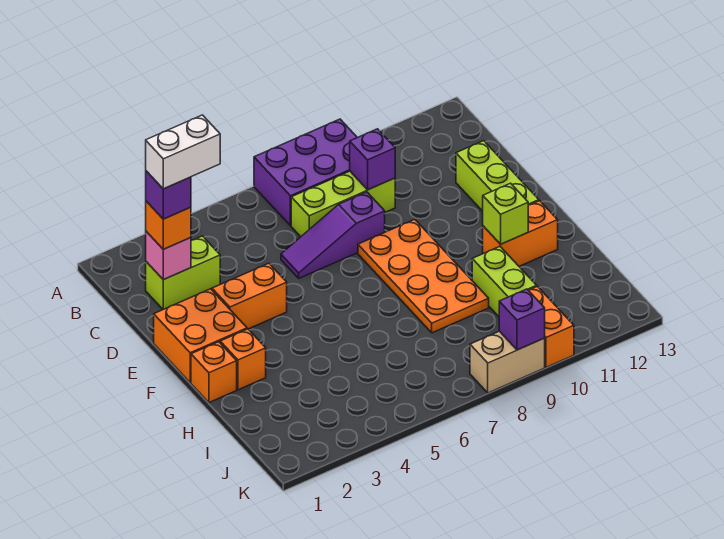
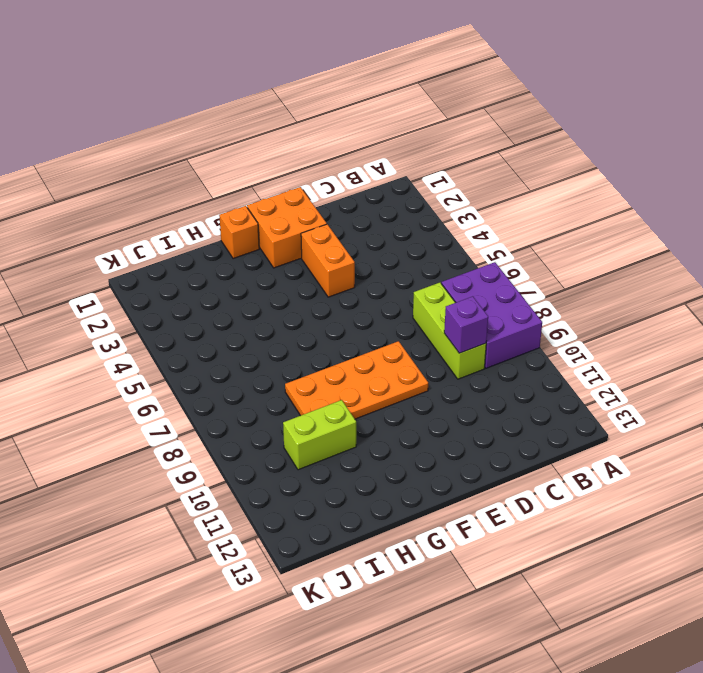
none -> lime 1x2 brick [146,236,220,309]
none -> purple 1x3 slope [281,192,385,278]
none -> lime 1x3 brick [456,141,539,211]

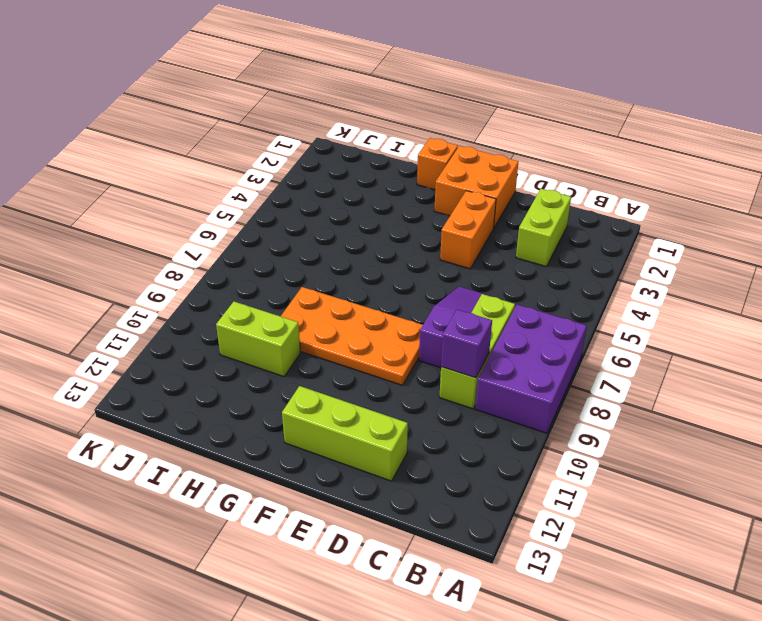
none -> orange 1x1 brick [220,329,266,390]
none -> orange 1x2 brick [483,201,558,266]
none -> orange 1x2 brick [528,286,574,367]

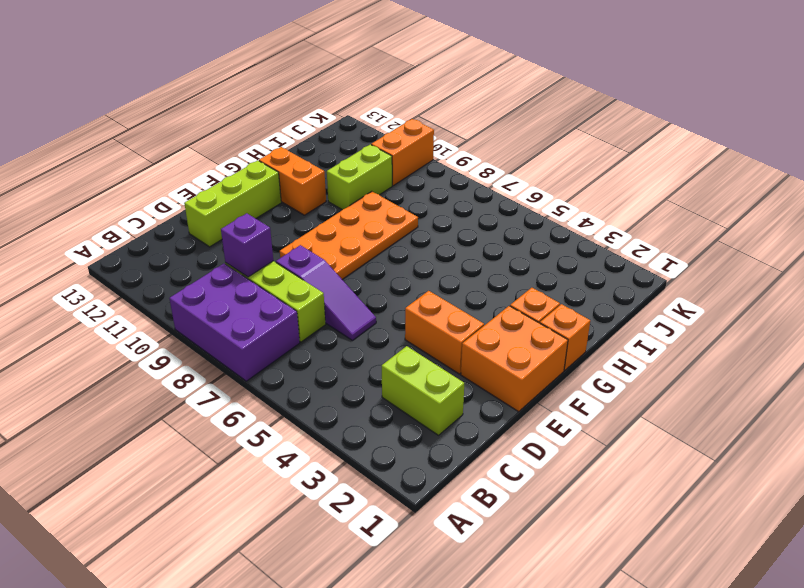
none -> tan 1x2 brick [470,331,545,393]
none -> pink 1x1 brick [146,231,191,280]
none -> lime 1x1 brick [483,183,528,244]

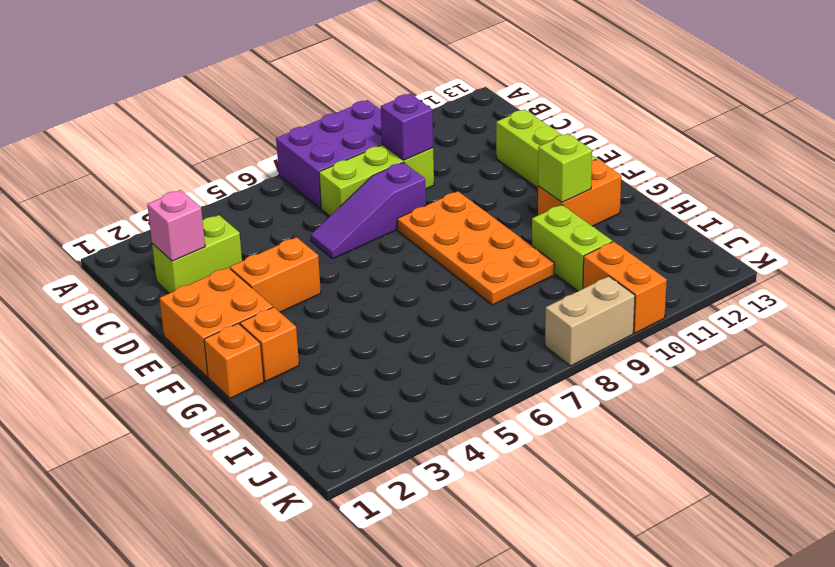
none -> purple 1x1 brick [499,289,545,350]
none -> orange 1x1 brick [146,201,191,249]
none -> purple 1x1 brick [146,171,191,219]

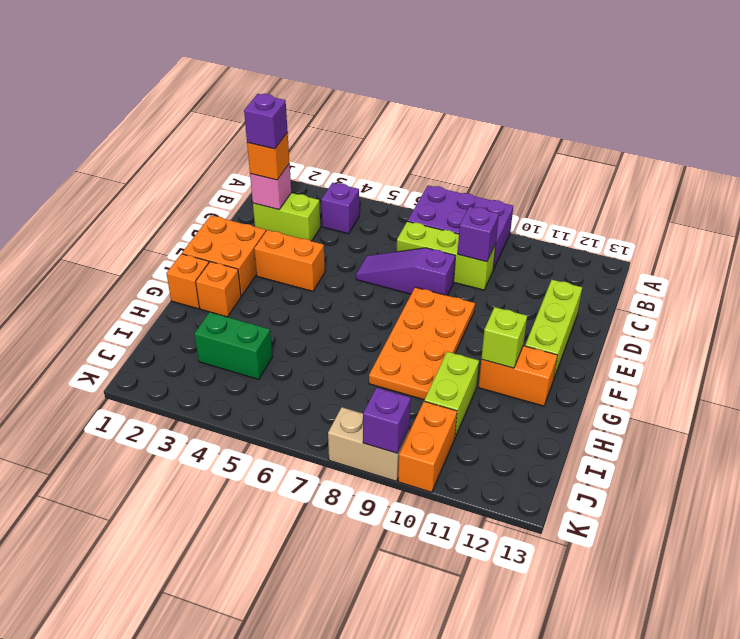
purple 1x1 brick [321,183,359,234] -> none
green 1x2 brick [195,312,272,379] -> none
none -> white 1x2 brick [146,115,220,189]

